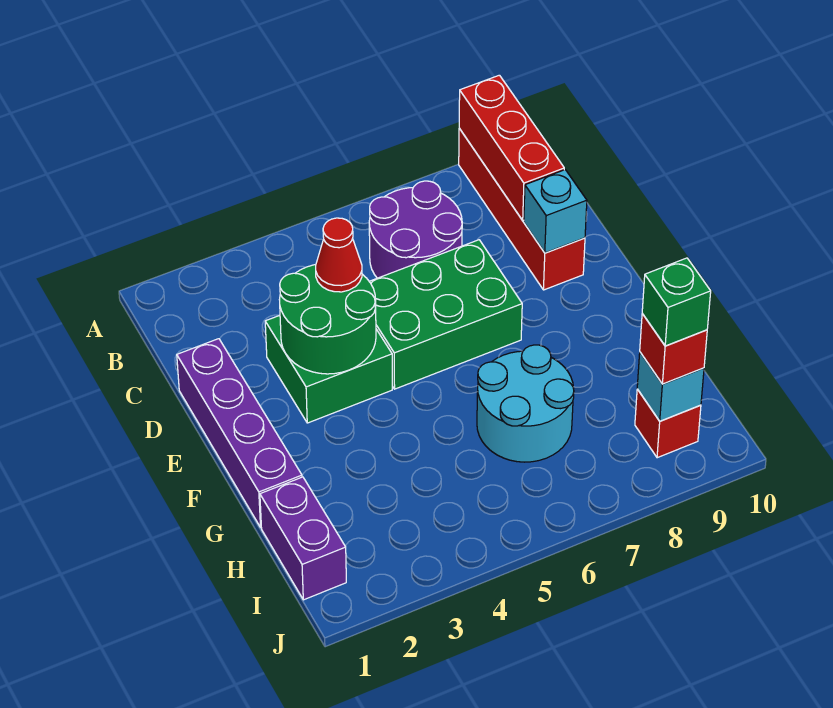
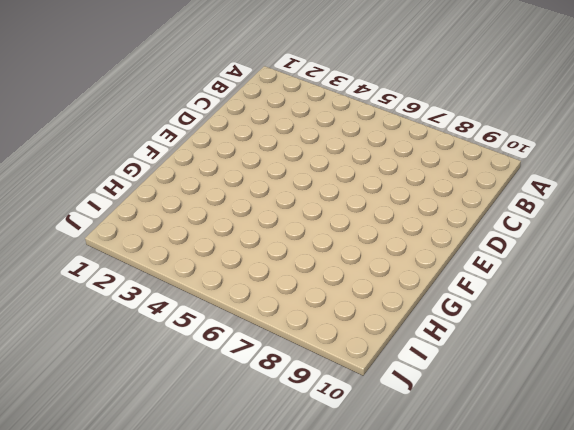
none -> red 1x4 brick [459,128,585,290]
none -> purple 2x2 round brick [369,181,462,278]
none -> purple 1x4 brick [177,339,302,527]

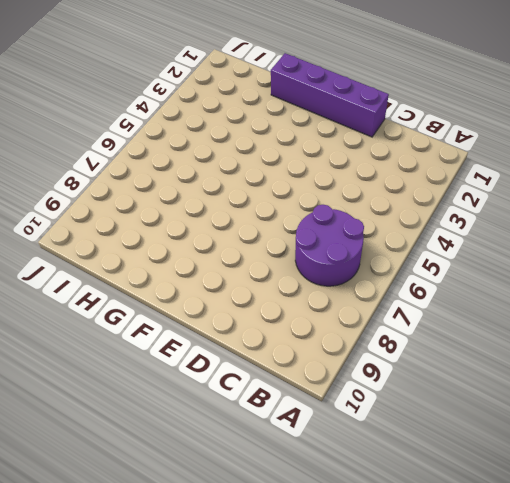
none -> red 1x4 brick [459,128,585,290]
none -> green 2x2 brick [265,315,392,423]
none -> green 2x3 brick [369,240,522,389]

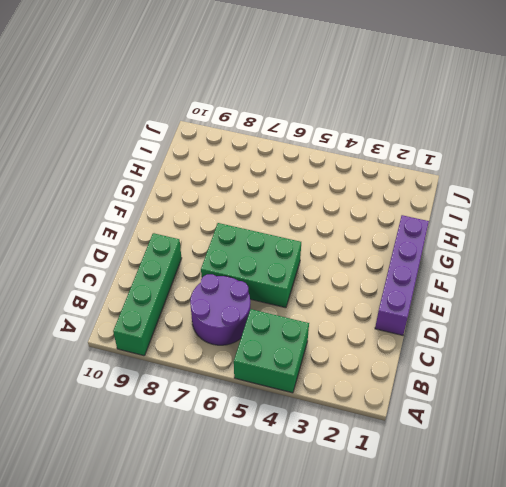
green 2x2 brick [234,309,309,393] -> green 2x2 brick moved to [265,315,392,423]
green 1x4 brick [113,233,182,356] -> red 1x4 brick [459,128,585,290]
none -> cyan 2x2 round brick [477,345,574,462]
none -> purple 1x2 brick [260,477,346,600]
none -> red 1x1 brick [635,389,701,458]

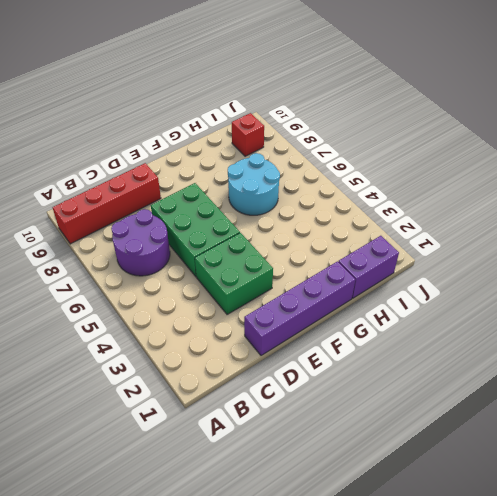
none -> red 1x3 brick [459,75,564,220]
none -> green 2x2 round brick [279,265,376,374]
none -> cyan 1x1 brick [524,170,587,253]

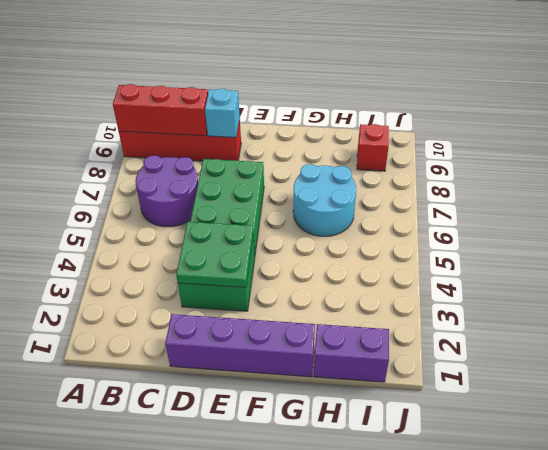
green 2x2 plate [176,222,253,287] -> green 2x2 round brick [279,265,376,374]
none -> cyan 1x1 brick [637,352,704,421]
none -> red 1x1 cone [316,218,362,292]
none -> red 1x1 brick [640,314,707,384]

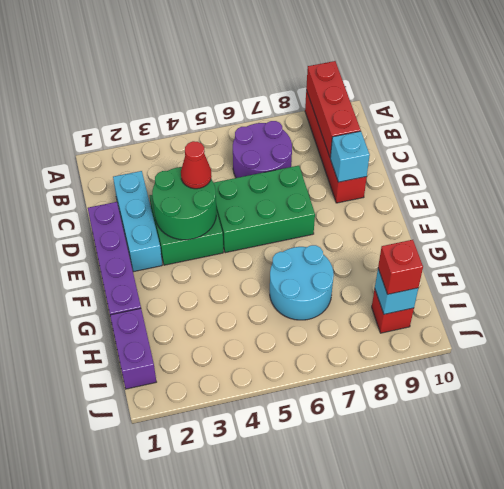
cyan 1x3 brick [113,171,162,272] -> none
none -> green 1x1 brick [642,258,711,346]

